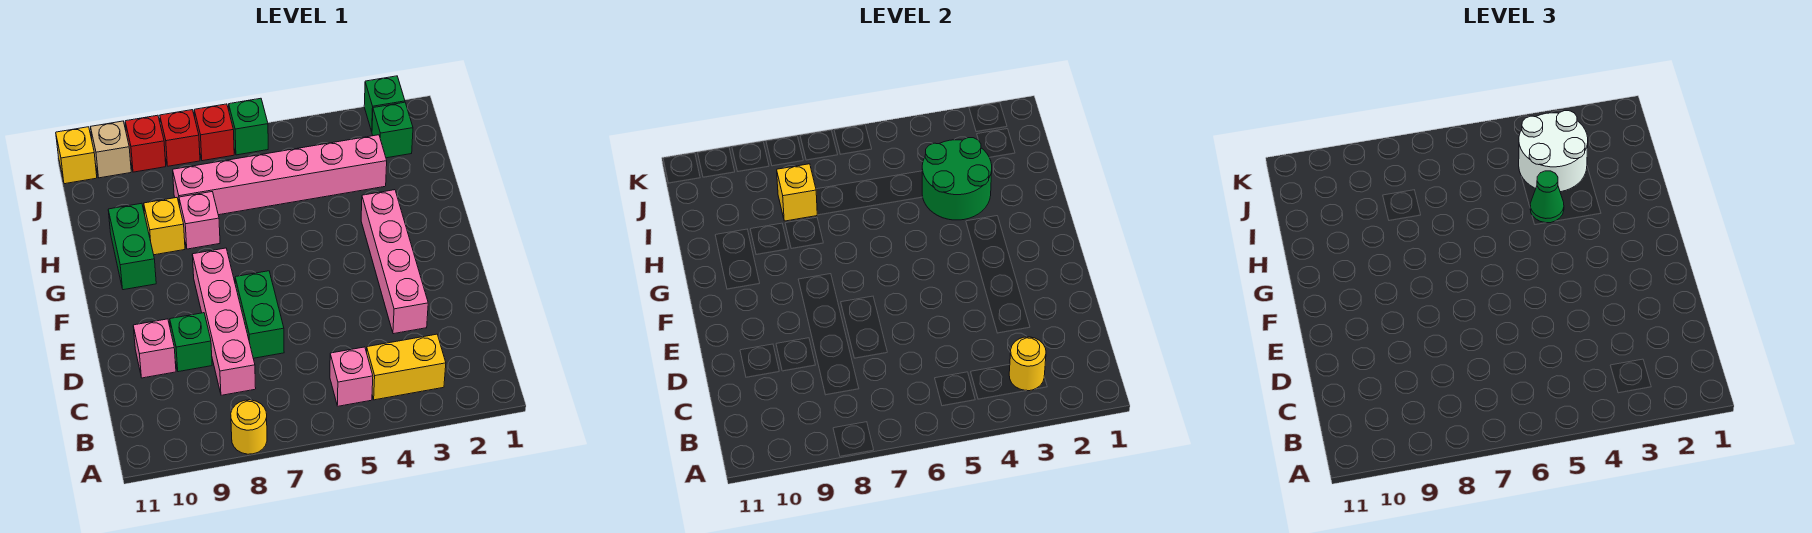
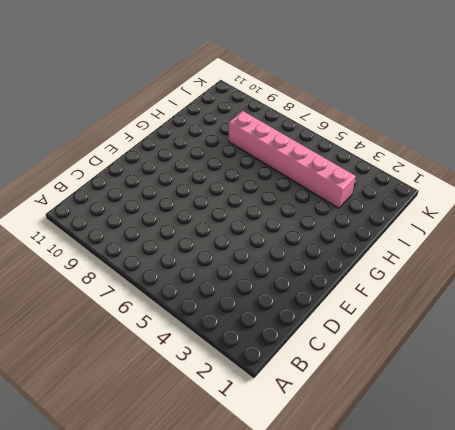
none -> yellow 1x1 round brick [231,400,267,454]
none -> yellow 1x2 brick [367,334,446,400]
none -> pink 1x1 brick [330,347,373,406]

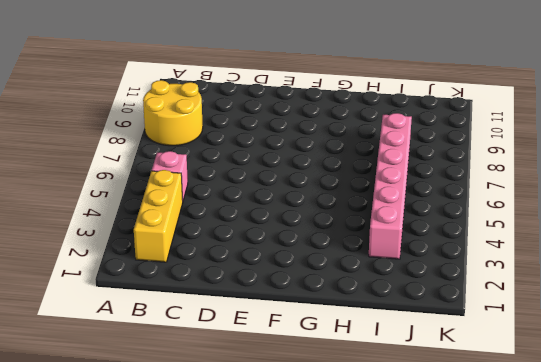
yellow 2x2 round brick [143,80,203,146] -> yellow 1x1 round brick [231,400,267,454]
yellow 1x3 brick [134,170,183,262] -> yellow 1x2 brick [367,334,446,400]
none -> pink 1x4 brick [192,248,256,395]
none -> pink 1x4 brick [361,190,428,334]
none -> green 1x2 brick [235,271,284,358]

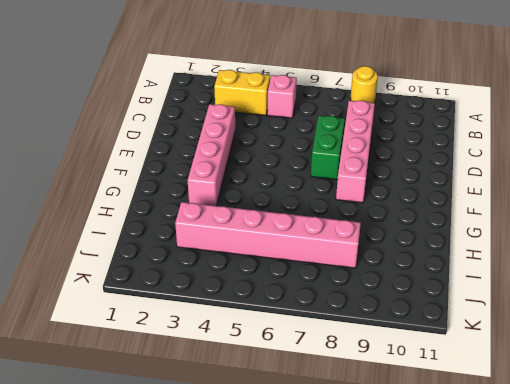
none -> green 1x1 brick [170,313,212,372]
none -> pink 1x1 brick [133,319,176,378]
none -> green 1x2 brick [108,203,156,290]

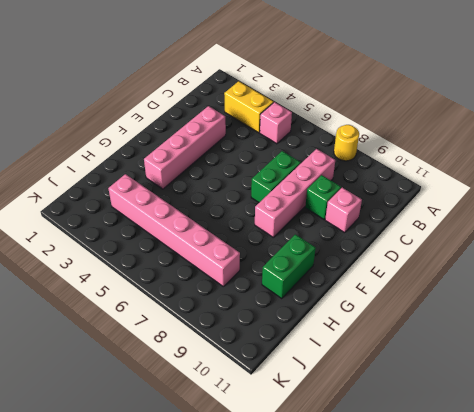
none -> pink 1x1 brick [179,192,220,249]
none -> yellow 1x1 brick [144,198,185,255]
none -> green 1x1 brick [372,102,413,158]

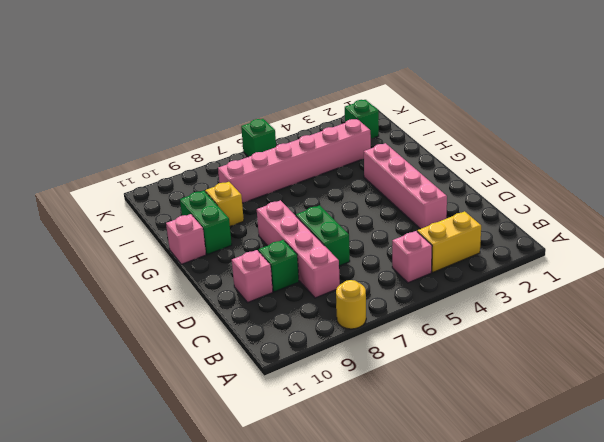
pink 1x1 brick [166,214,206,264] -> pink 1x1 brick moved to [179,192,220,249]
none -> green 1x1 brick [364,76,405,131]
none -> red 1x1 brick [194,104,234,161]
none -> red 1x1 brick [160,110,200,166]

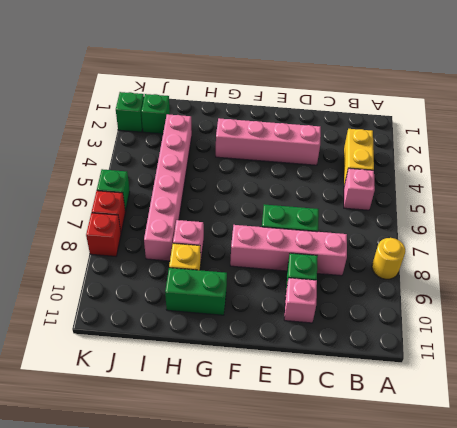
none -> red 1x1 brick [125,115,166,172]
none -> tan 1x1 brick [91,121,131,178]
none -> yellow 1x1 brick [56,127,97,184]

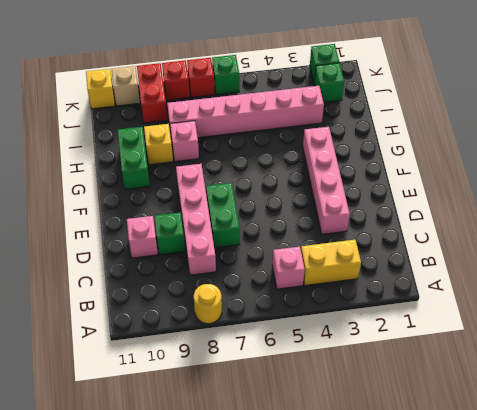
red 1x2 brick [137,63,168,123] -> red 1x1 brick [125,115,166,172]
none -> yellow 1x1 round brick [1009,337,1046,391]
none -> green 2x2 round brick [922,138,992,220]
none -> yellow 1x1 brick [777,164,817,221]

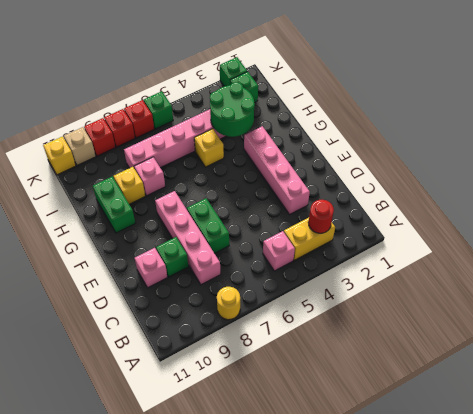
red 1x1 round brick [308,200,334,233] -> yellow 1x1 round brick [1009,337,1046,391]
yellow 1x1 brick [194,129,224,167] -> yellow 1x1 brick moved to [777,164,817,221]
none -> green 1x1 cone [1530,171,1564,223]
none -> white 2x2 round brick [1519,111,1588,192]

